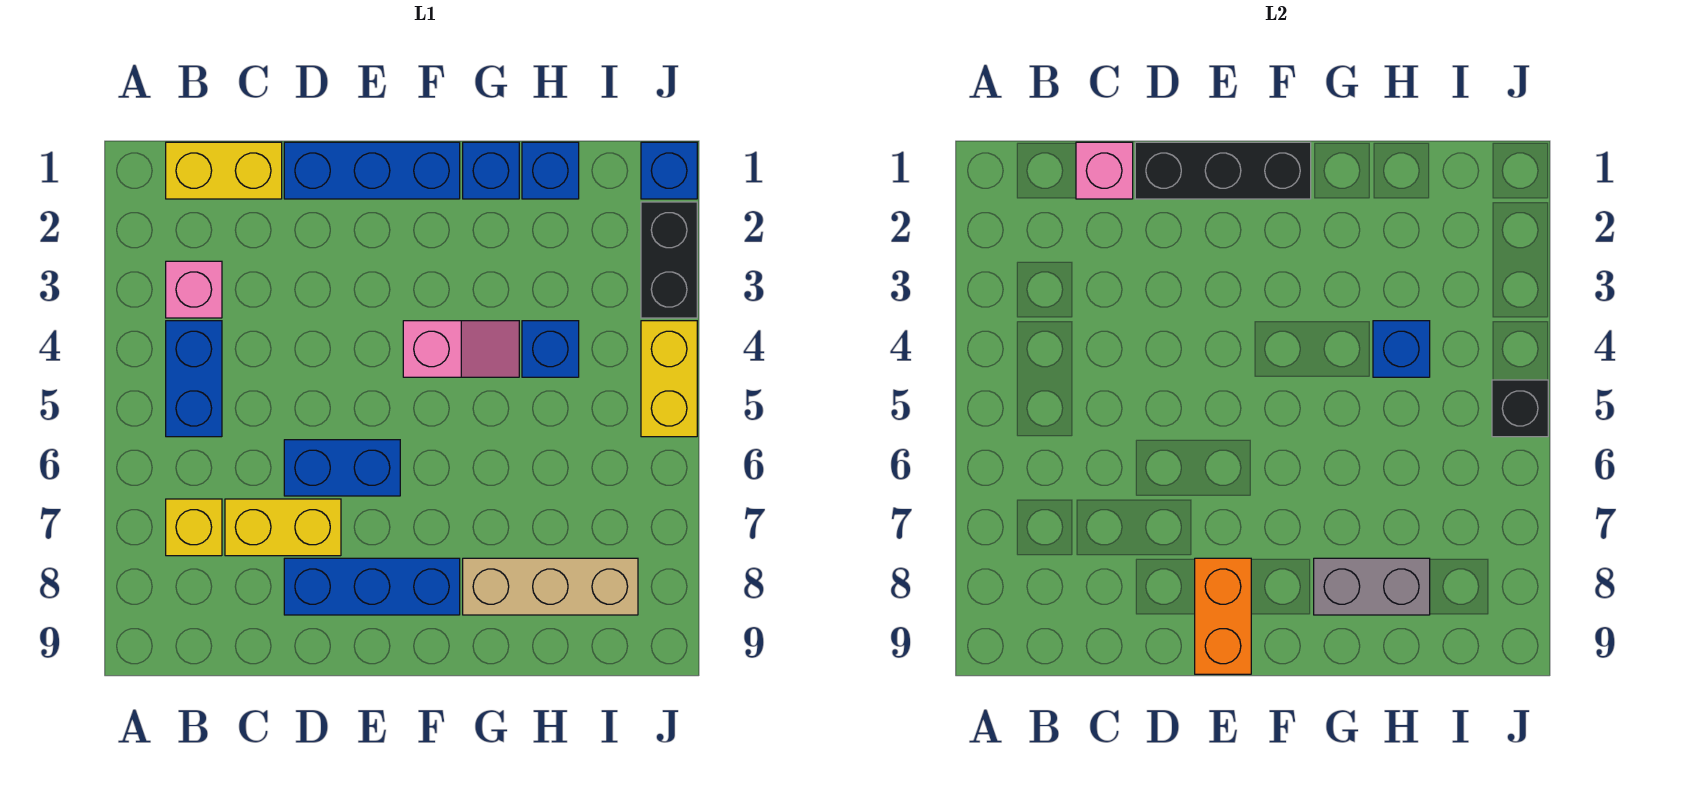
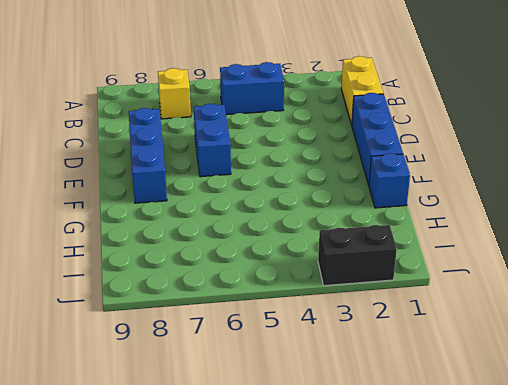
none -> pink 1x1 brick [166,261,222,318]
none -> yellow 1x2 brick [225,499,341,556]
none -> pink 1x2 slope [403,321,519,377]

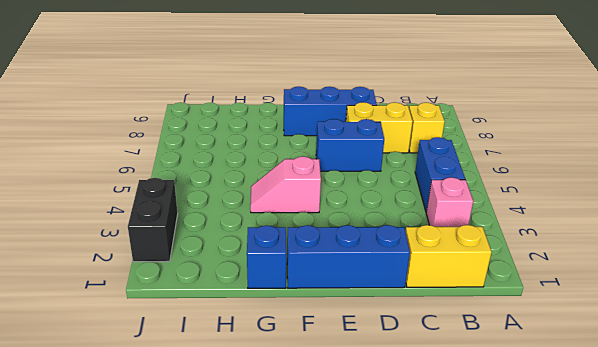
none -> tan 1x3 brick [463,558,638,615]
none -> blue 1x1 brick [522,142,579,199]
none -> blue 1x1 brick [522,321,579,377]

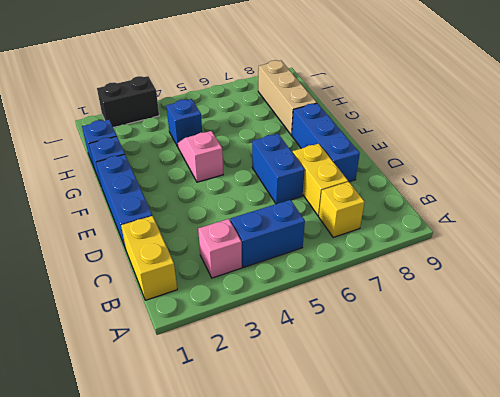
none -> blue 1x1 brick [641,142,697,199]
none -> yellow 1x2 brick [641,321,697,437]
none -> pink 1x1 brick [1076,142,1133,199]

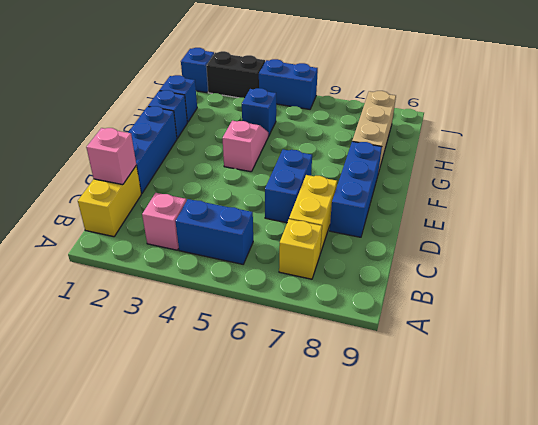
blue 1x2 brick [259,59,318,109] -> yellow 1x2 brick [641,321,697,437]
none -> black 1x3 brick [1135,142,1311,199]
none -> orange 1x2 brick [1195,558,1251,674]
none -> grey 1x2 brick [1314,558,1430,615]

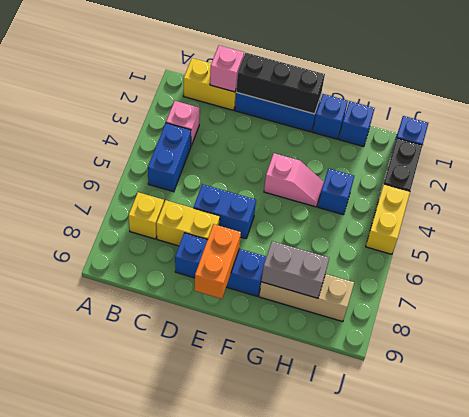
none -> blue 1x1 brick [1373,321,1430,377]
none -> black 1x1 brick [1492,380,1548,437]

